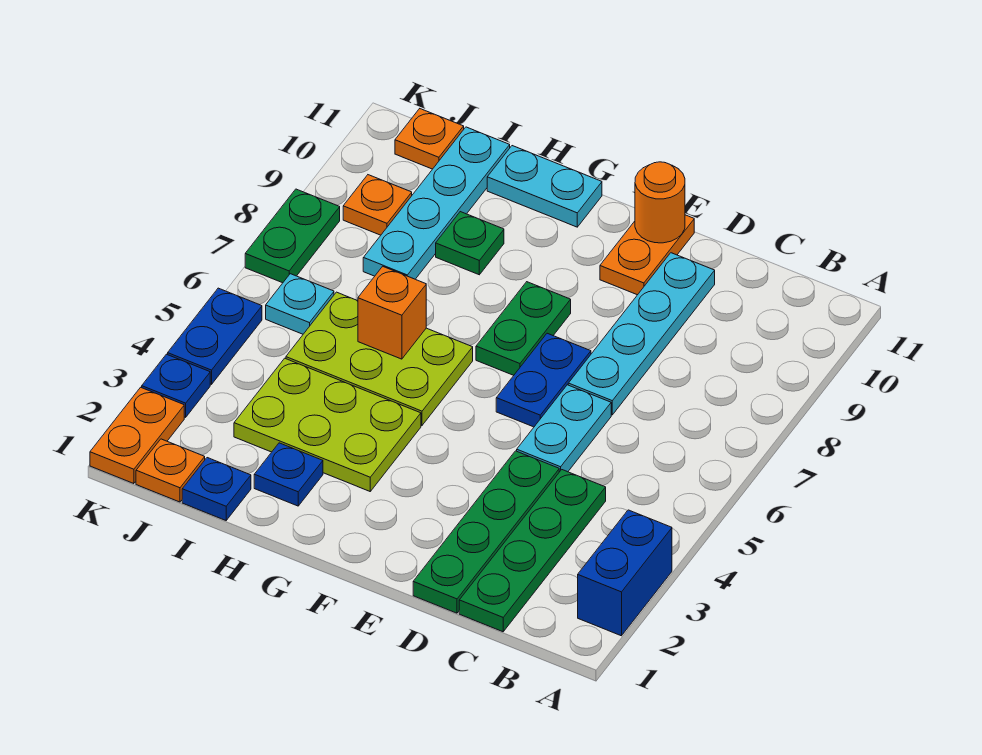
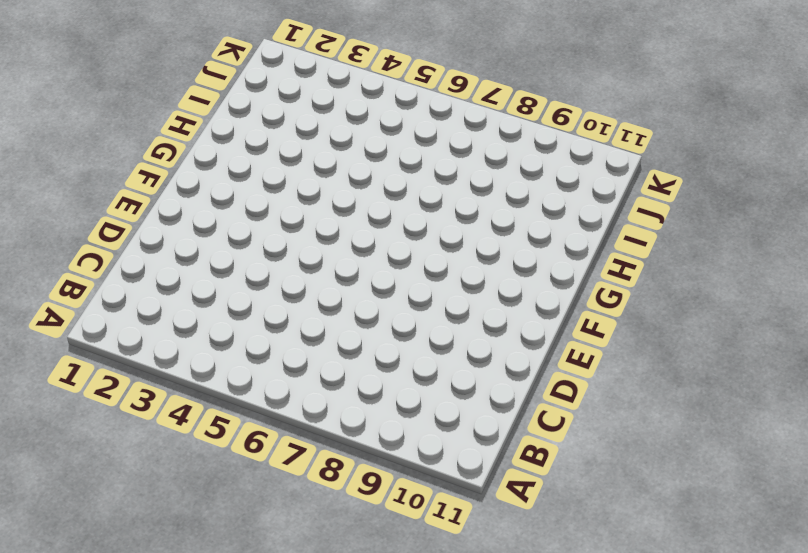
none -> blue 1x2 brick [578,510,672,636]
none -> green 1x4 plate [459,470,606,632]
none -> green 1x4 plate [413,451,559,613]

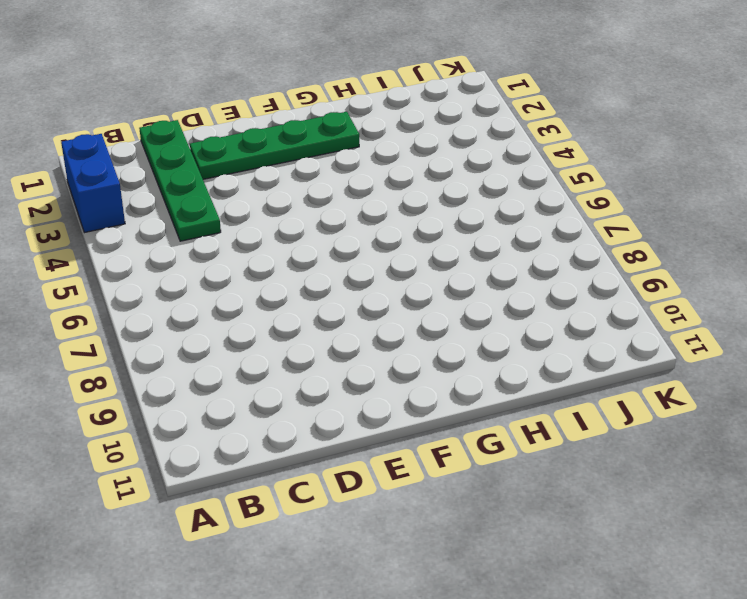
green 1x4 plate [190,112,359,179] -> green 1x4 plate turned to [413,451,559,613]
none -> cyan 1x2 plate [517,385,611,472]
none -> cyan 1x4 plate [568,253,715,415]
none -> blue 1x2 plate [496,333,591,427]

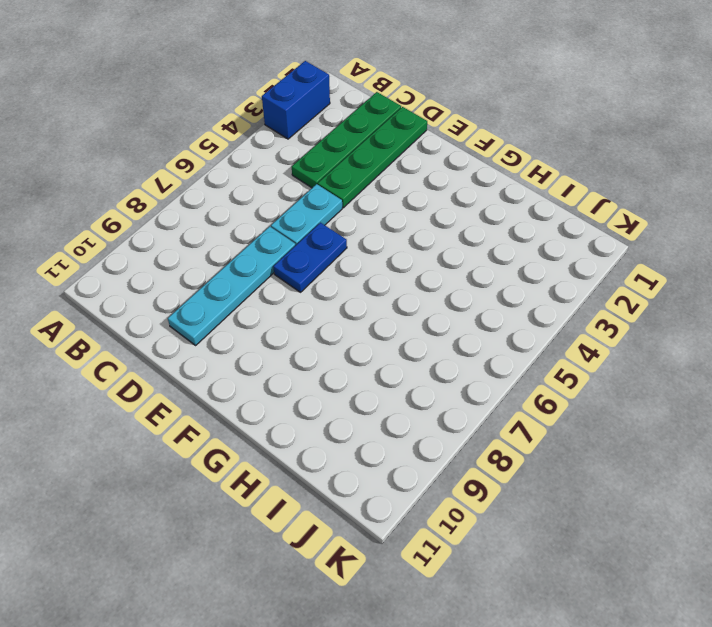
none -> orange 1x2 plate [600,215,694,295]
none -> green 1x2 plate [476,282,571,375]
none -> lime 2x3 plate [234,358,421,491]

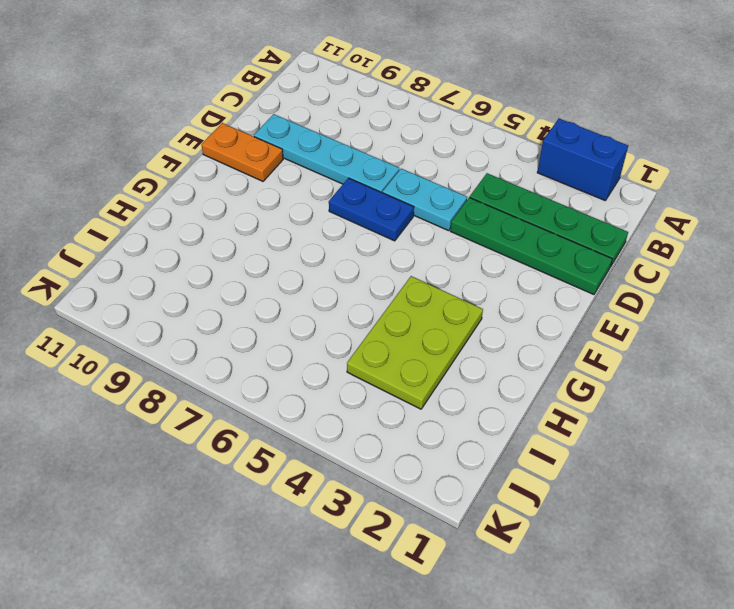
none -> green 1x2 plate [476,282,571,375]
none -> lime 2x3 plate [286,292,473,425]
none -> cyan 1x2 plate [487,146,602,227]

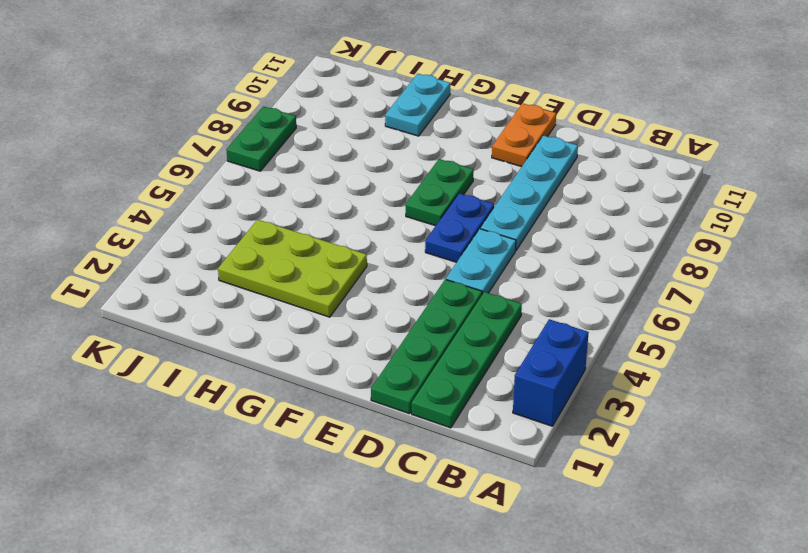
cyan 1x2 plate [385,74,450,136] -> cyan 1x2 plate turned to [487,146,602,227]
none -> lime 2x3 plate [286,292,473,425]
none -> blue 1x1 plate [254,443,323,506]
none -> green 1x1 plate [436,212,504,275]

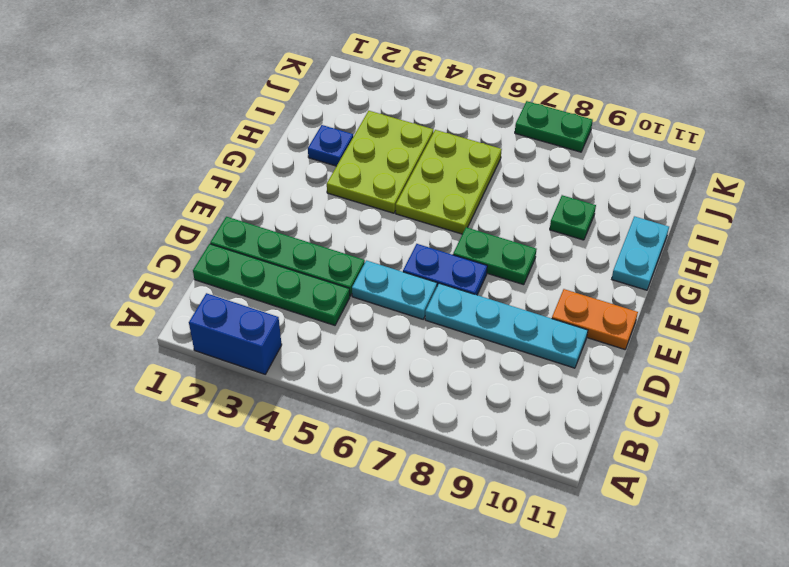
none -> blue 1x1 plate [182,458,251,520]
none -> cyan 1x4 plate [363,127,510,279]
none -> orange 1x1 plate [136,439,205,502]

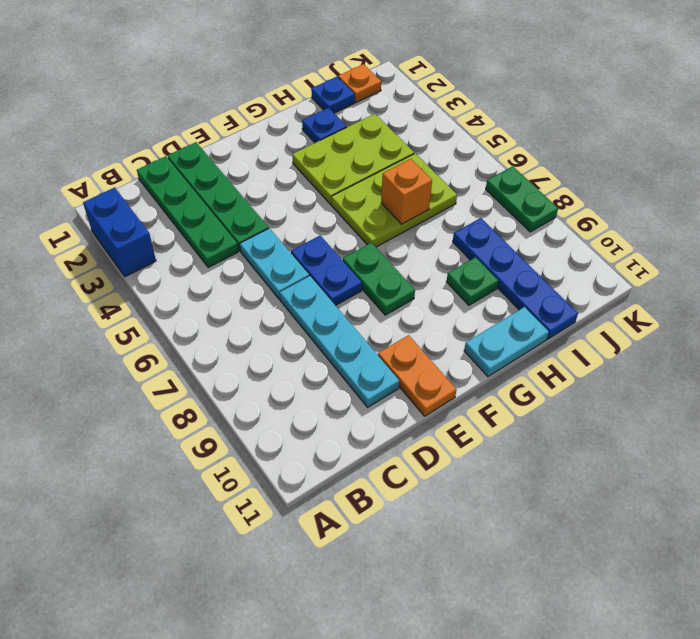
blue 1x4 plate [453,218,578,339] -> cyan 1x4 plate [363,127,510,279]
none -> cyan 1x1 plate [266,274,334,334]
none -> orange 1x1 plate [343,175,412,235]
none -> orange 1x1 plate [395,109,464,169]

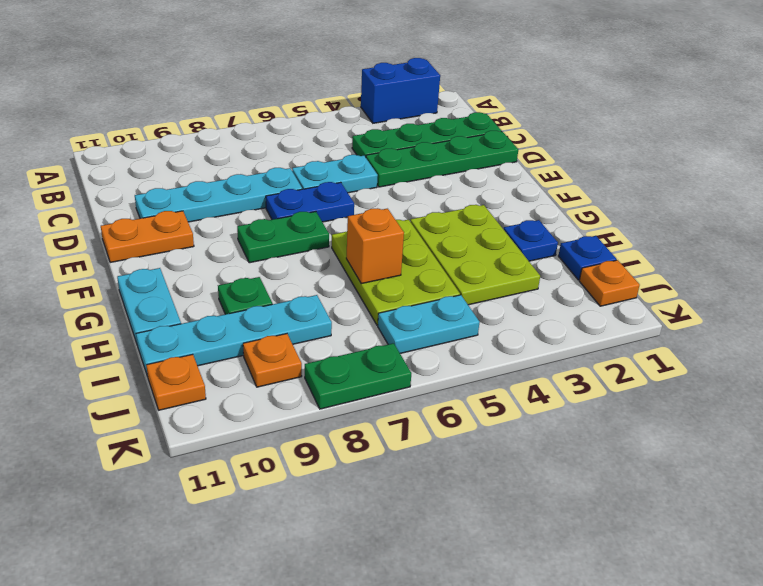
cyan 1x2 plate [378,295,480,353] -> cyan 1x1 plate [266,274,334,334]
none -> orange 1x2 plate [90,387,184,484]
none -> blue 1x1 plate [142,354,210,417]
none -> blue 1x2 plate [168,288,262,384]

